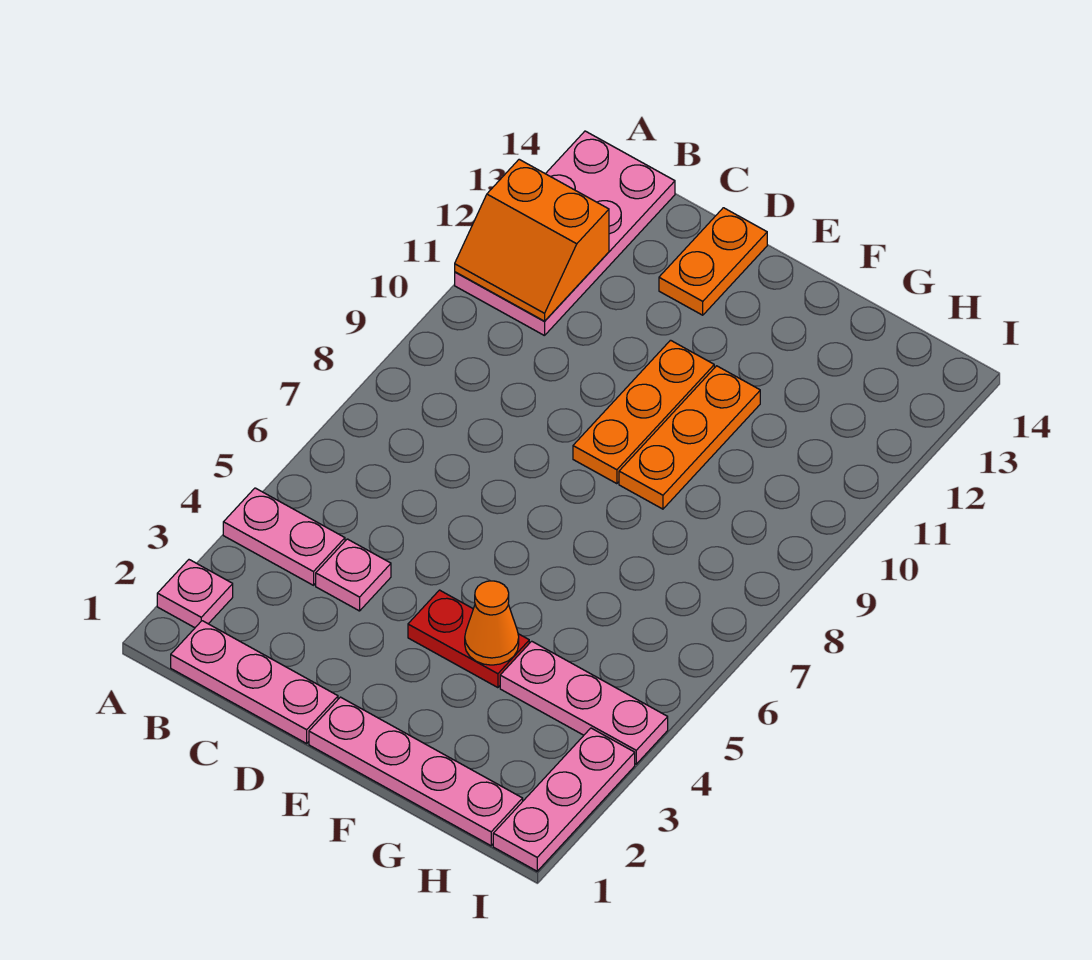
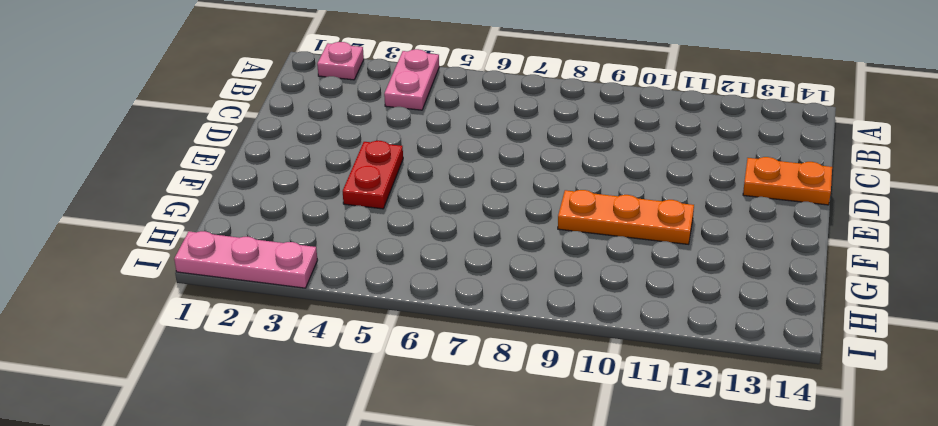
none -> pink 2x4 plate [455,131,675,336]
none -> pink 1x3 plate [171,621,338,743]
none -> pink 1x1 plate [316,539,391,611]

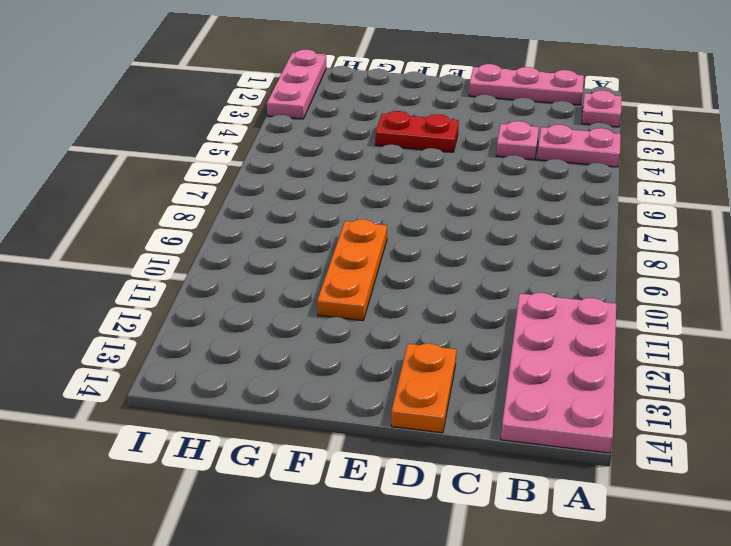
none -> pink 1x4 plate [309,697,523,846]
none -> orange 1x3 plate [573,340,714,484]
none -> pink 1x3 plate [500,641,668,764]

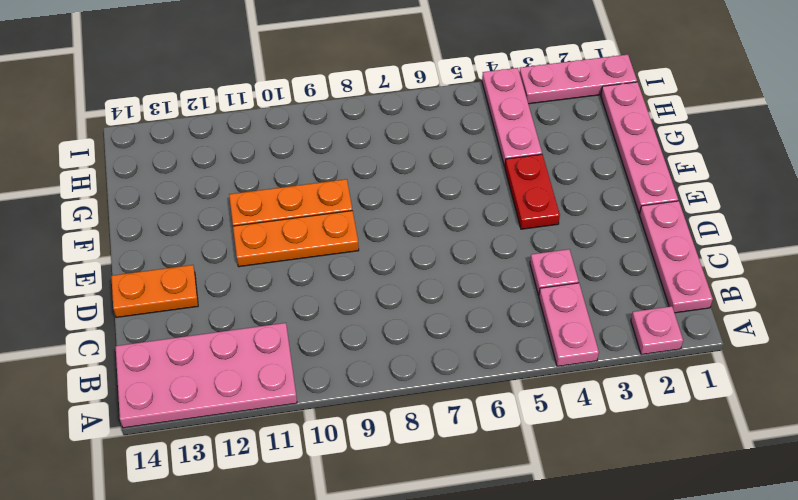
none -> orange 2x2 slope [455,159,609,321]
none -> orange 1x1 cone [465,581,519,665]

